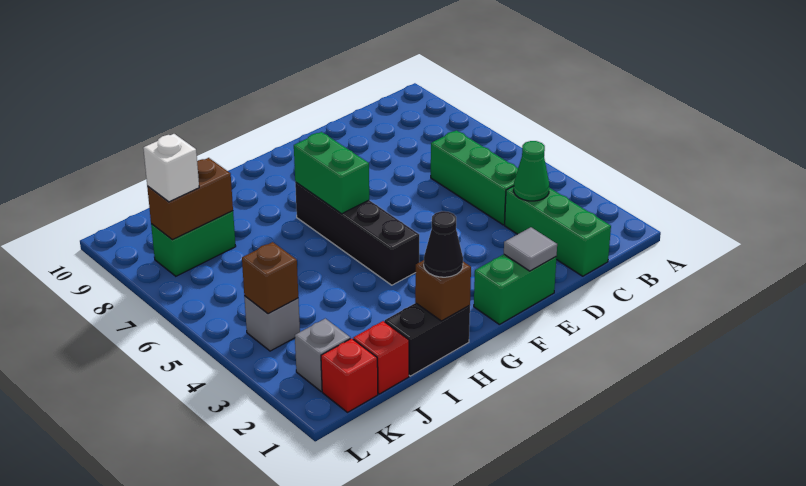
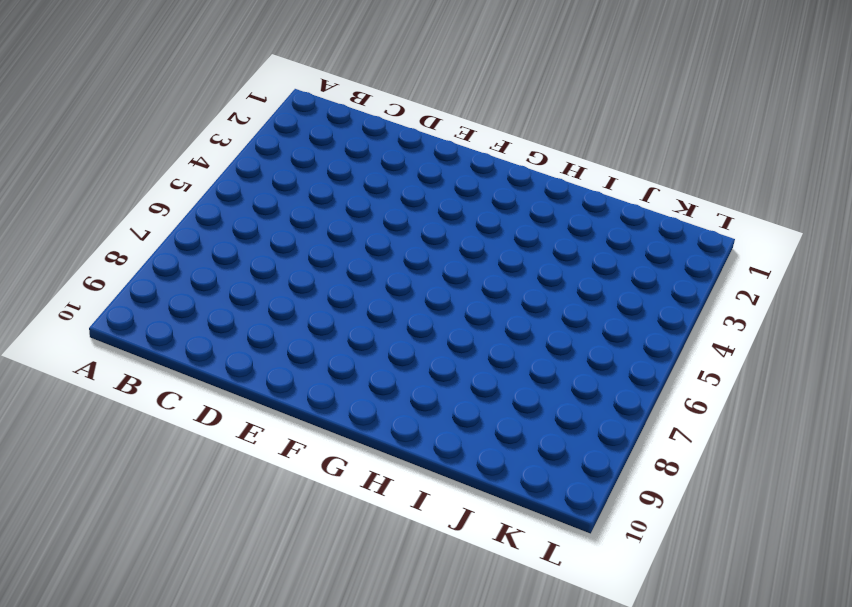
none -> green 1x3 brick [505,186,611,276]
none -> green 1x3 brick [431,130,518,225]
none -> green 1x2 brick [474,254,556,324]

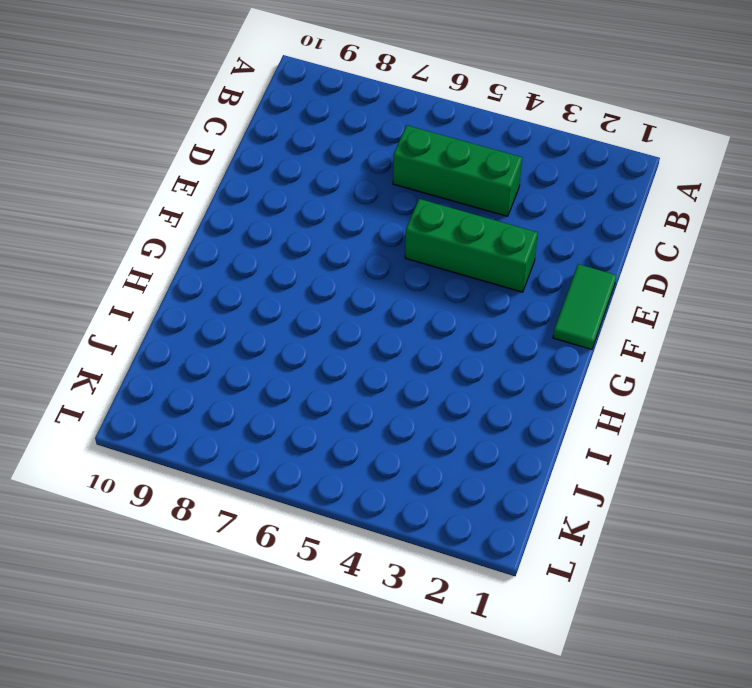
green 1x2 tile [553,264,616,349] -> green 1x2 brick [474,254,556,324]
green 1x3 brick [405,199,538,292] -> green 1x3 brick moved to [505,186,611,276]
none -> black 1x4 brick [295,182,419,285]
none -> black 1x2 brick [385,303,470,376]
none -> red 1x1 brick [353,321,409,394]

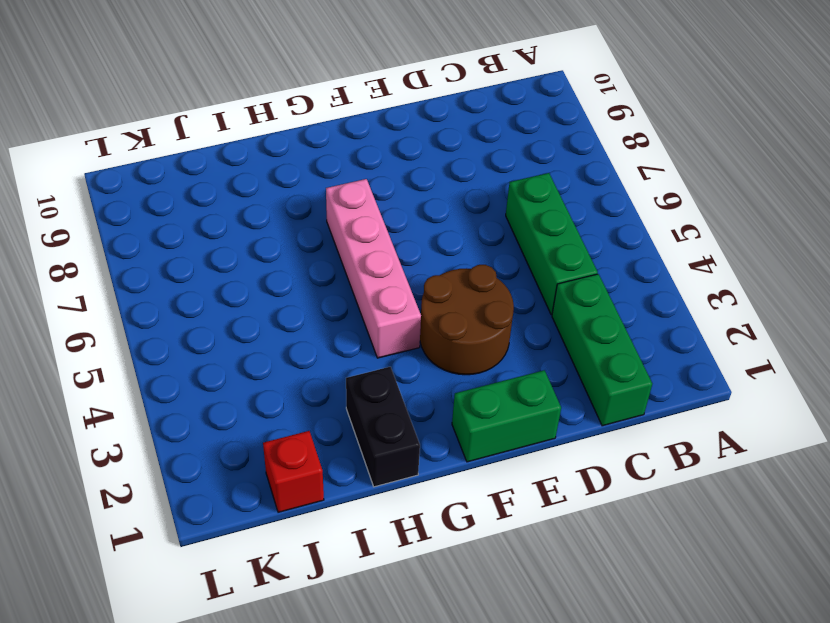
brown 2x2 round brick [420,265,514,375] -> none
pink 1x4 brick [326,179,421,358] -> black 1x4 brick [295,182,419,285]
black 1x2 brick [346,367,420,487] -> black 1x2 brick turned to [385,303,470,376]
none -> green 1x2 brick [151,211,236,276]
none -> red 1x1 brick [321,338,378,412]
none -> grey 1x1 brick [295,319,350,391]

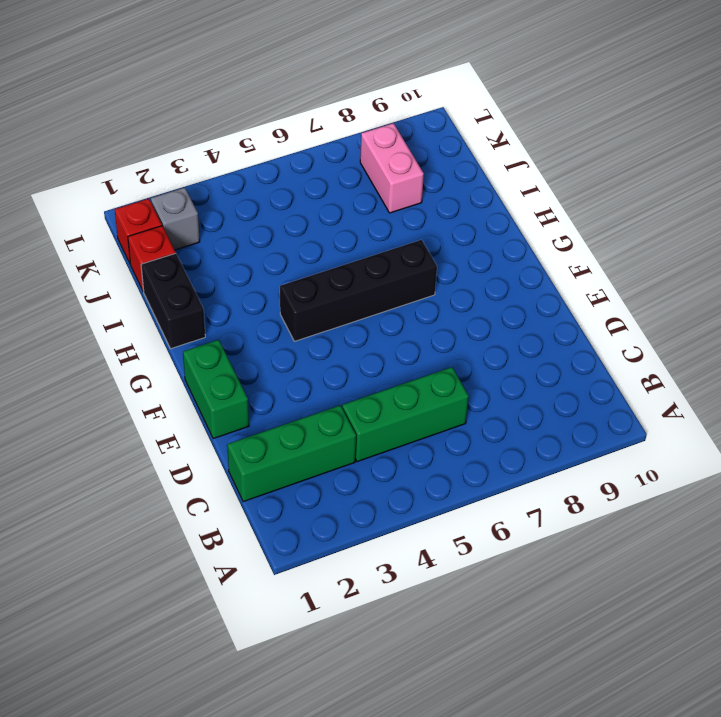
pink 1x2 brick [360,123,424,213] -> green 1x2 brick [151,211,236,276]
none -> grey 1x1 brick [244,296,300,351]
none -> green 1x1 cone [514,141,549,201]
none -> grey 1x1 tile [504,227,557,271]

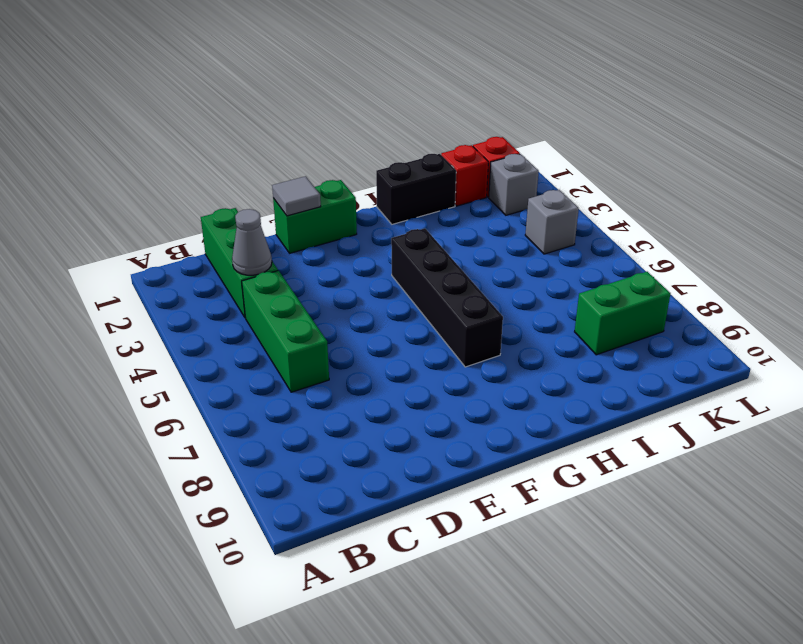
grey 1x1 cone [232,209,272,275] -> green 1x1 cone [514,141,549,201]
none -> green 1x2 brick [294,132,369,214]
none -> brown 1x1 brick [415,260,471,321]
none -> brown 1x2 brick [147,158,233,240]

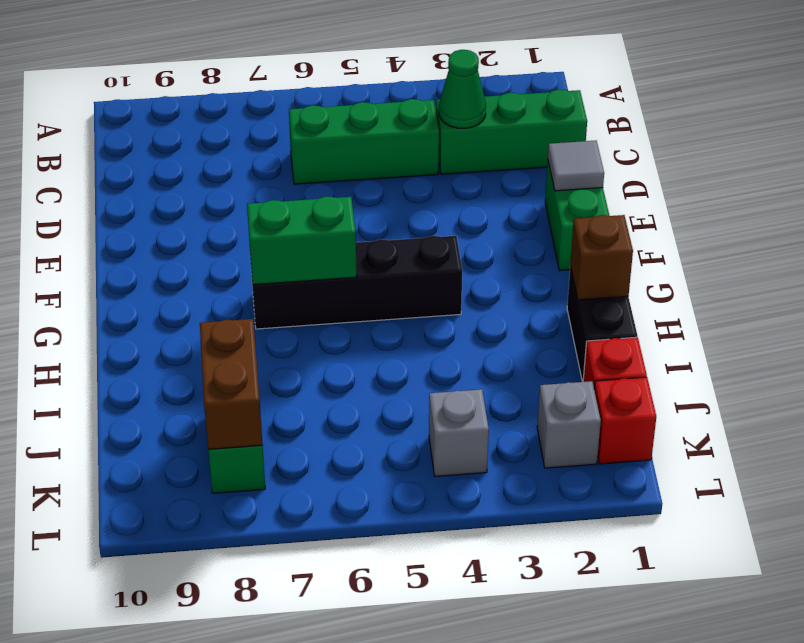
none -> brown 1x1 brick [242,242,298,314]
none -> black 1x1 cone [424,211,463,277]
none -> white 1x1 brick [143,134,199,202]

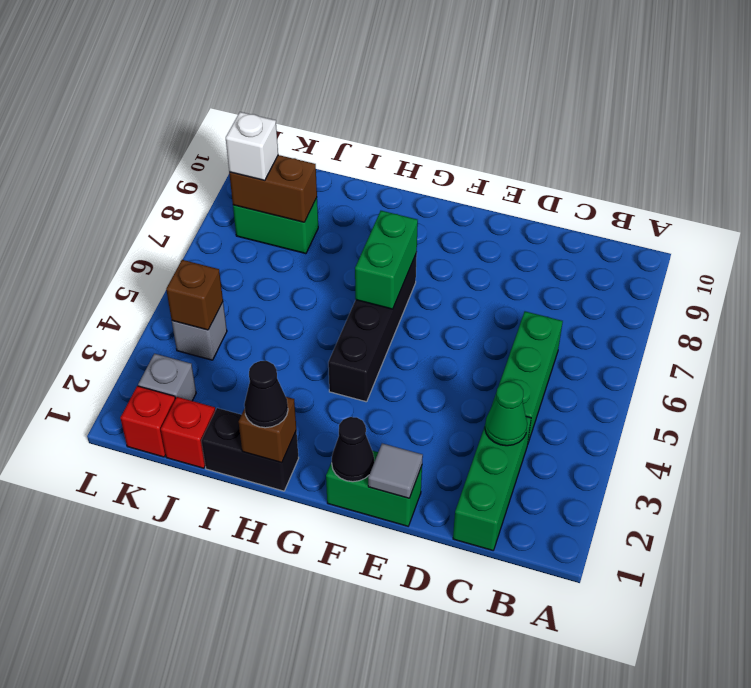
black 1x1 cone [332,417,374,482] -> none

